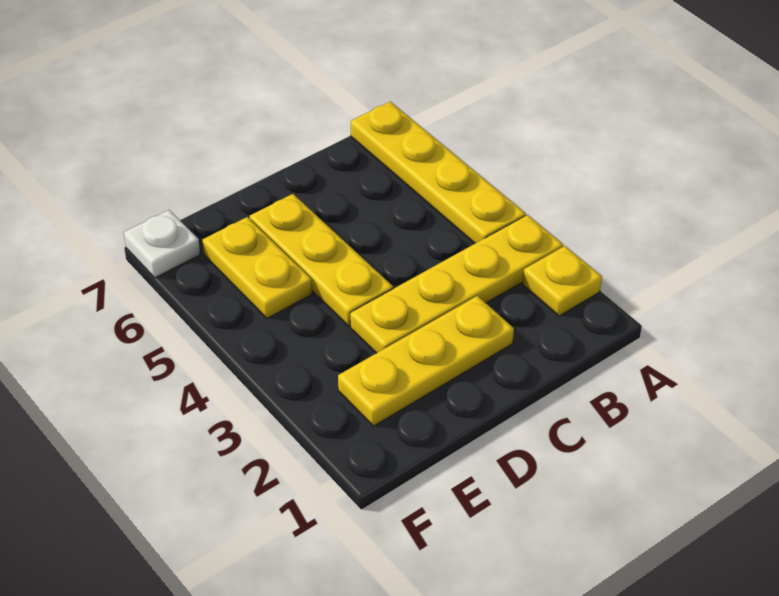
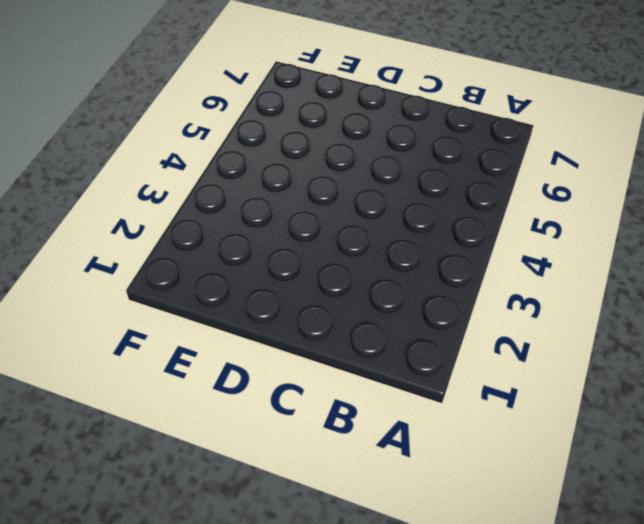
none -> yellow 1x1 plate [523,246,602,316]
none -> yellow 1x4 plate [350,215,563,353]

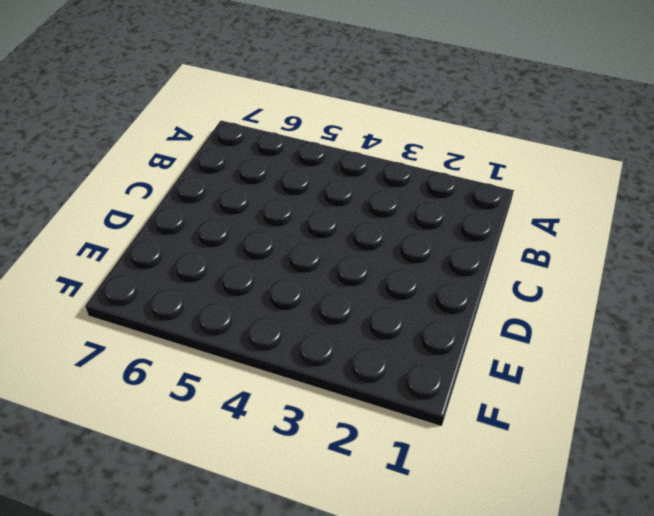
none -> yellow 1x1 plate [523,246,602,316]
none -> yellow 1x4 plate [350,215,563,353]

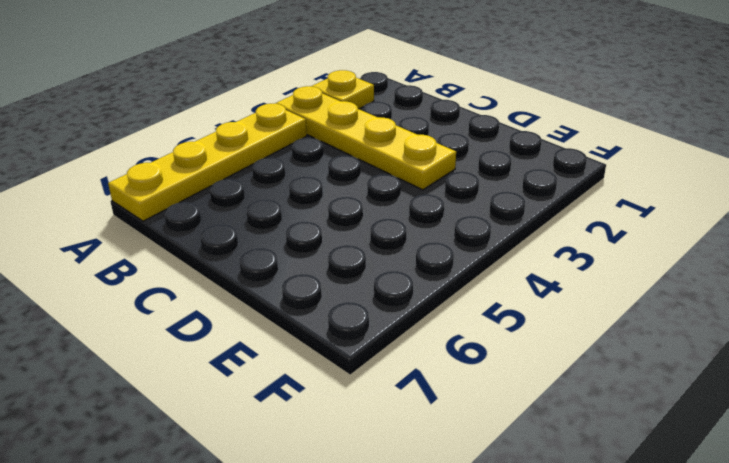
none -> yellow 1x3 plate [338,296,514,426]
none -> yellow 1x3 plate [250,194,393,326]

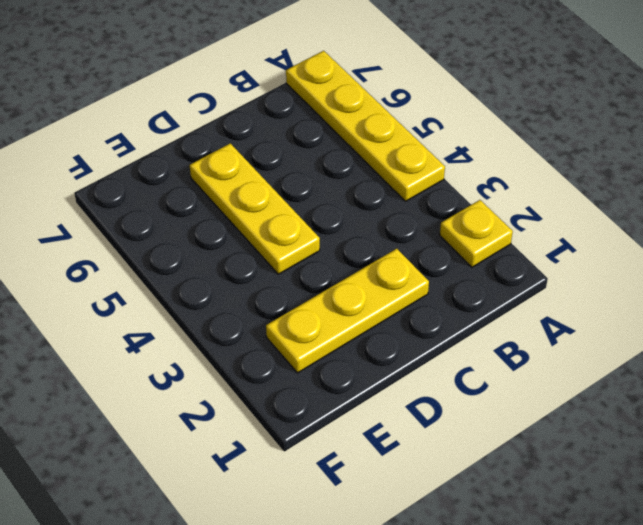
none -> yellow 1x4 plate [350,215,563,353]
none -> yellow 1x2 plate [203,217,312,318]

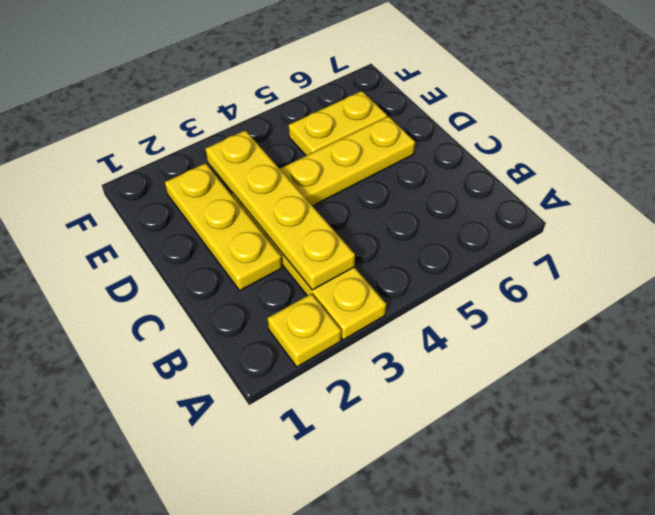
yellow 1x4 plate [206,130,355,290] -> yellow 1x4 plate turned to [351,102,526,243]
none -> white 1x1 plate [124,210,200,278]

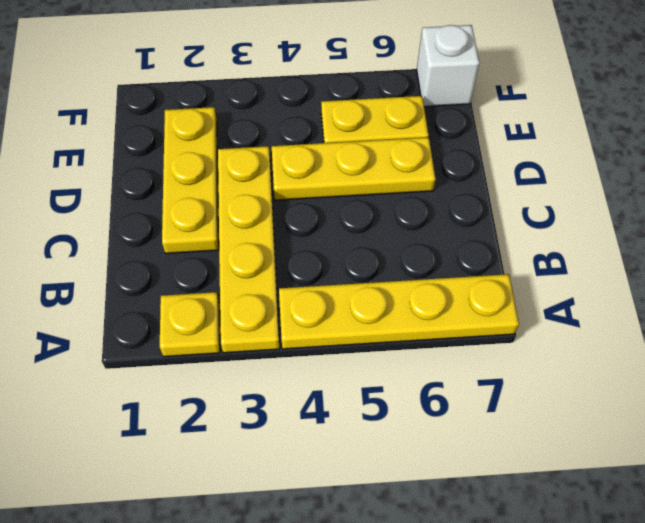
white 1x1 brick [417,25,480,107] -> white 1x1 plate [124,210,200,278]

